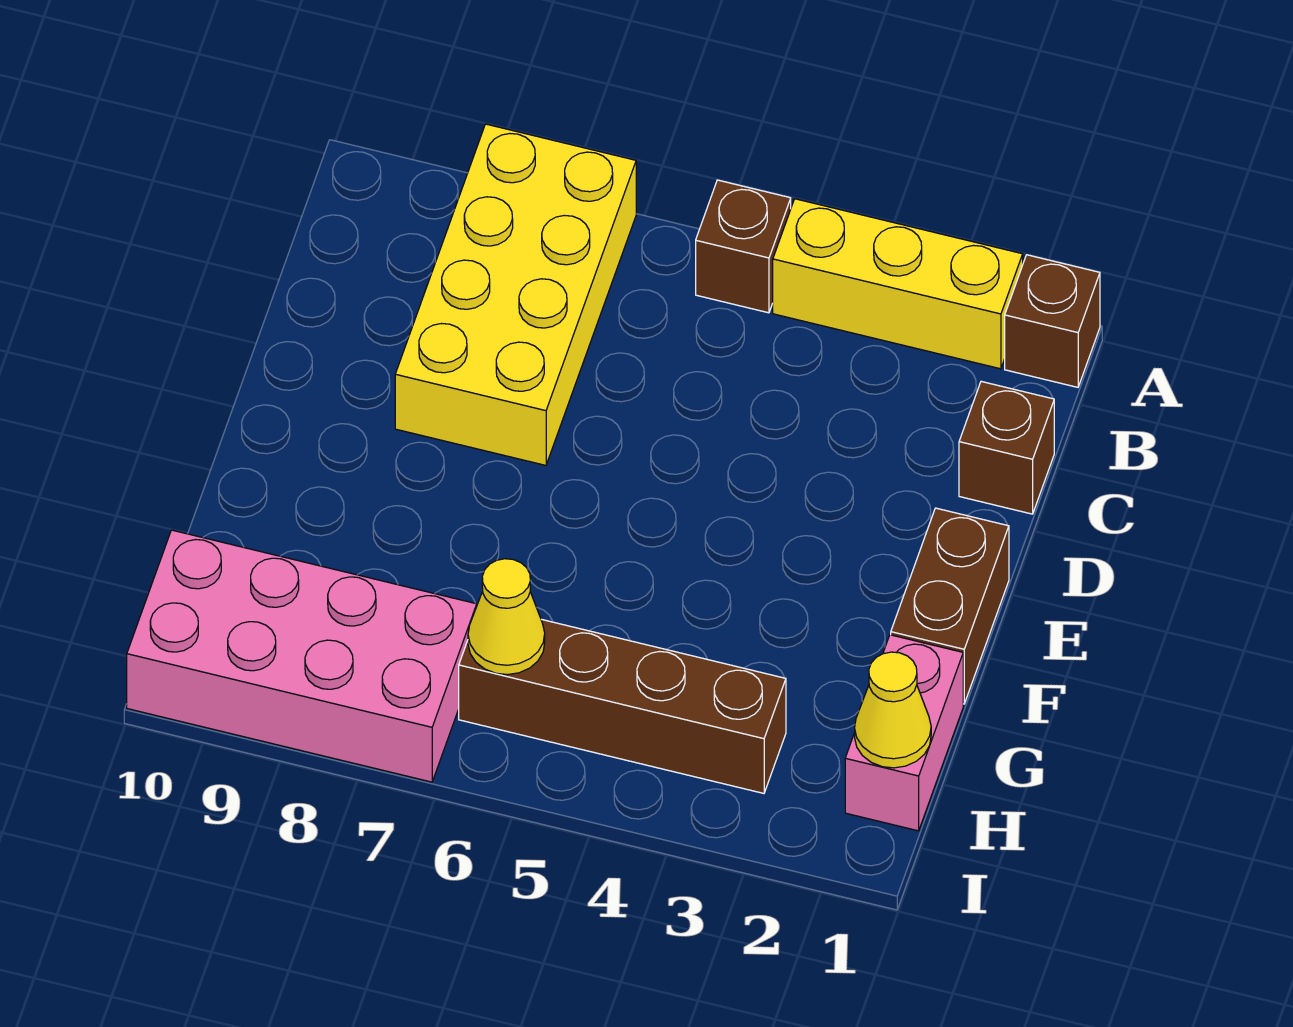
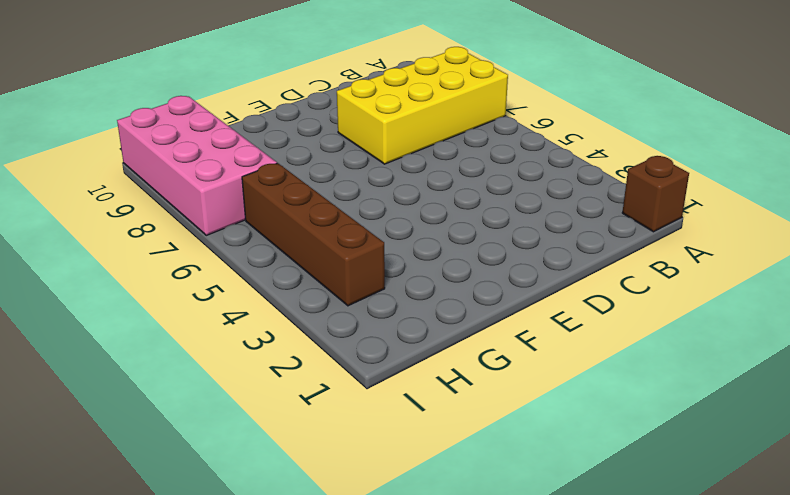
none -> yellow 1x3 brick [773,199,1023,369]
none -> brown 1x1 brick [696,180,791,313]

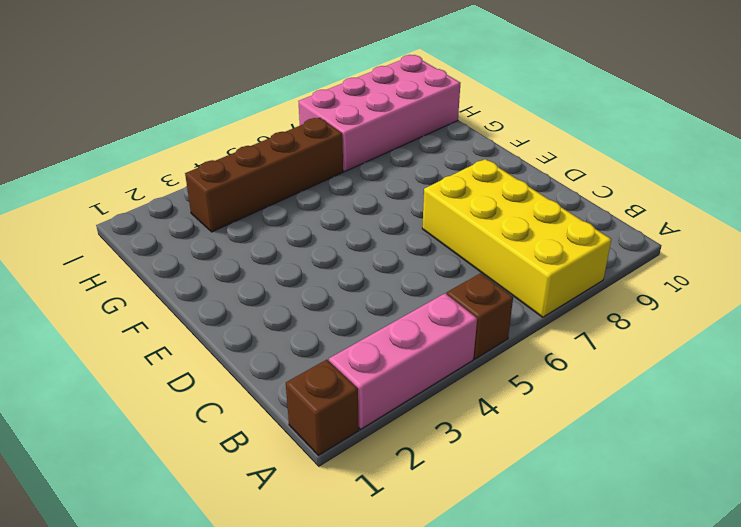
pink 1x3 brick [329,293,477,430] -> yellow 1x3 brick [773,199,1023,369]
none -> brown 1x1 brick [959,381,1054,514]
none -> brown 1x2 brick [891,508,1009,704]

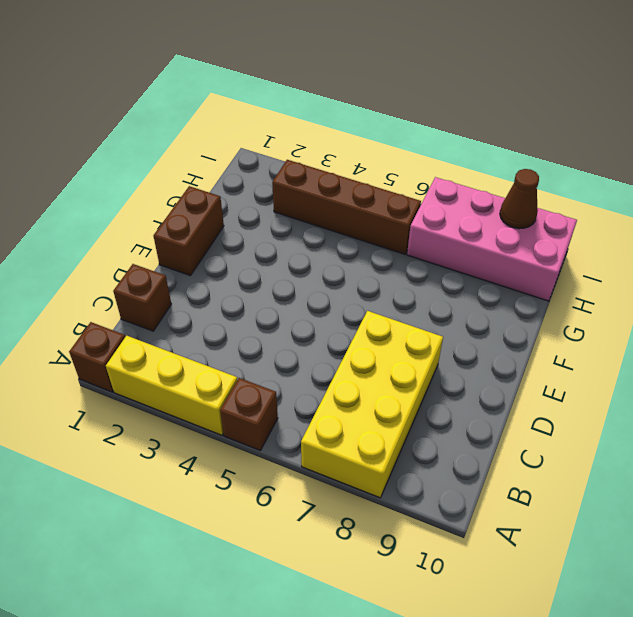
brown 1x1 cone [500,169,539,229] -> none
none -> pink 1x2 brick [845,635,963,831]
none -> yellow 1x1 cone [855,652,931,768]

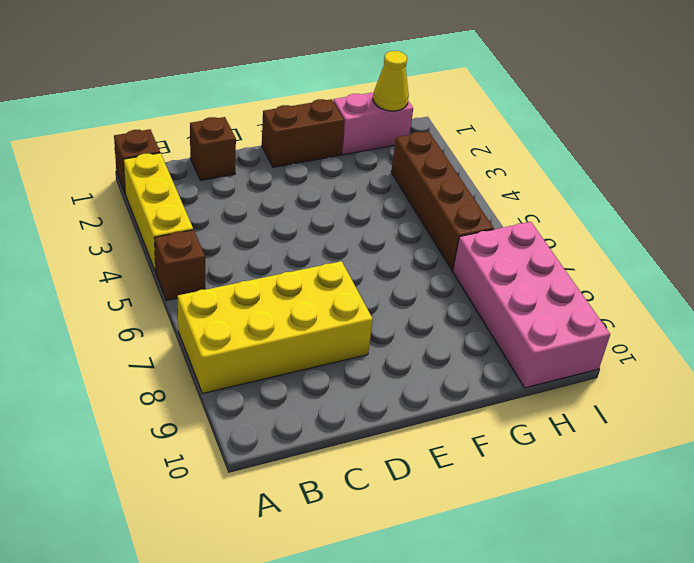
none -> yellow 1x1 cone [468,559,545,675]

